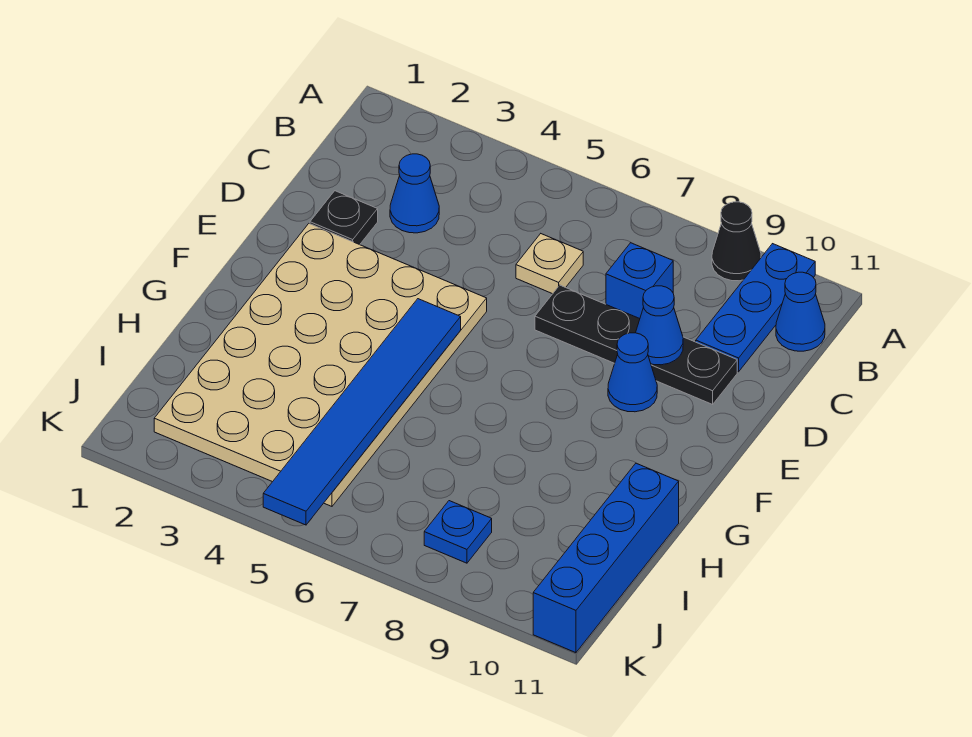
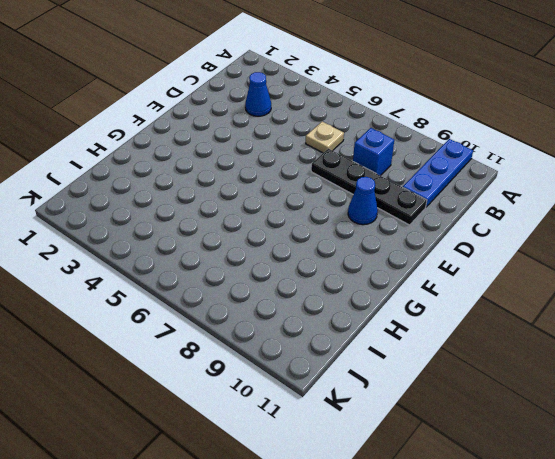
none -> black 1x1 cone [712,202,761,281]
none -> blue 1x1 cone [776,272,825,351]
none -> black 1x1 plate [310,191,378,245]

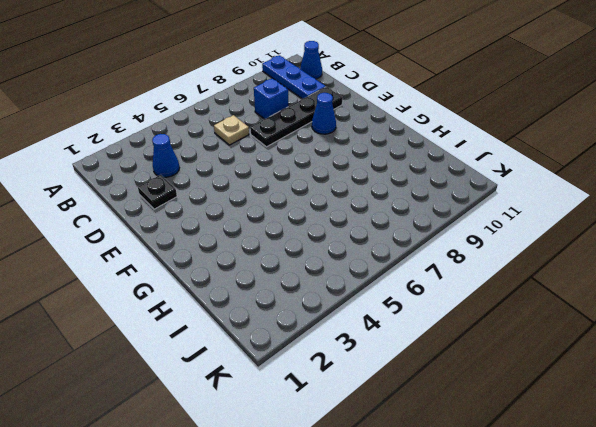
none -> black 1x1 cone [712,202,761,281]
none -> tan 4x6 plate [154,224,487,506]
none -> blue 1x4 brick [533,463,679,653]

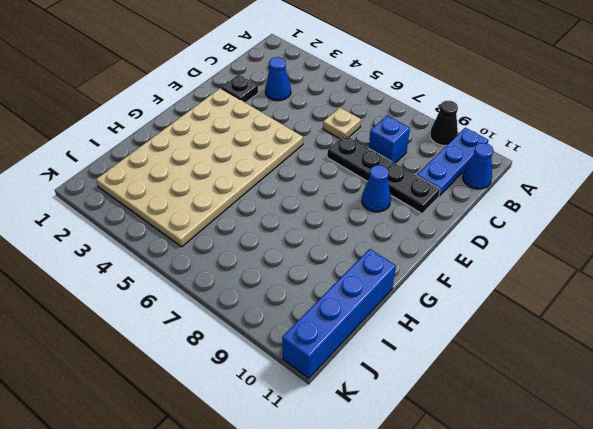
none -> blue 1x1 plate [424,501,492,563]
none -> blue 1x1 cone [636,286,683,365]
none -> blue 1x6 tile [263,299,461,525]

